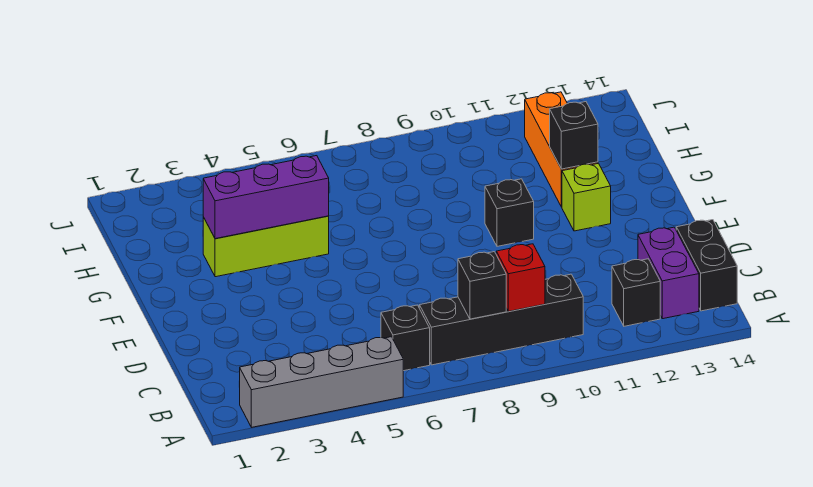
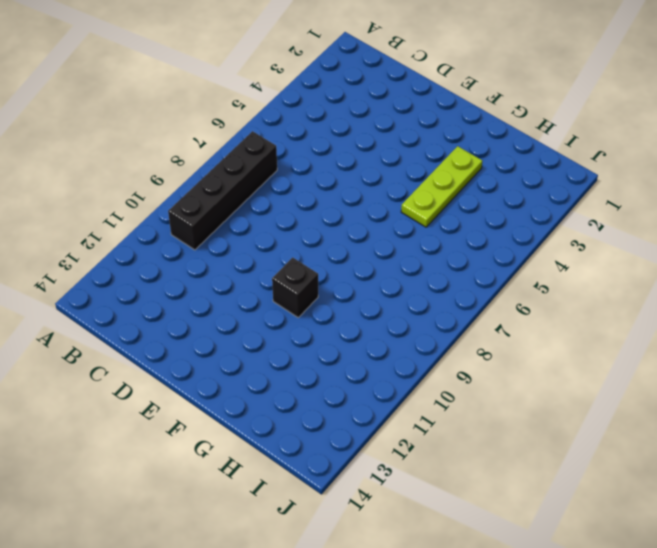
lime 1x3 plate [401,146,482,227] -> lime 1x3 brick [203,216,329,277]
none -> grey 1x4 brick [239,337,403,427]
none -> black 1x1 brick [381,305,430,371]
none -> black 1x1 brick [612,259,660,326]

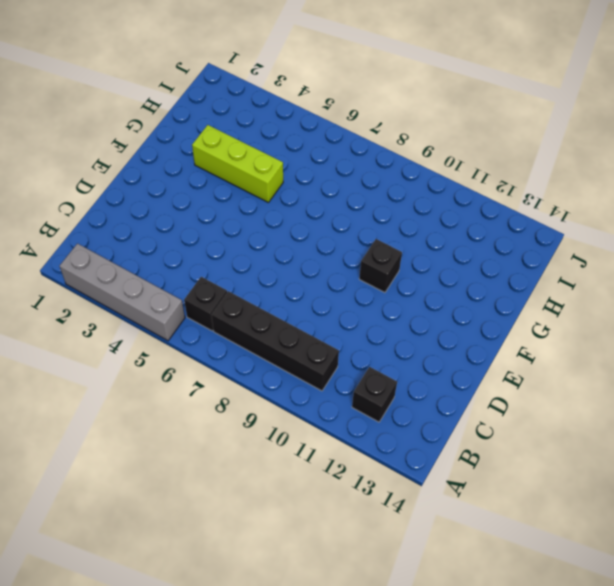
none -> purple 1x2 brick [638,227,699,319]
none -> black 1x2 brick [676,220,737,311]
none -> lime 1x1 brick [562,163,611,231]

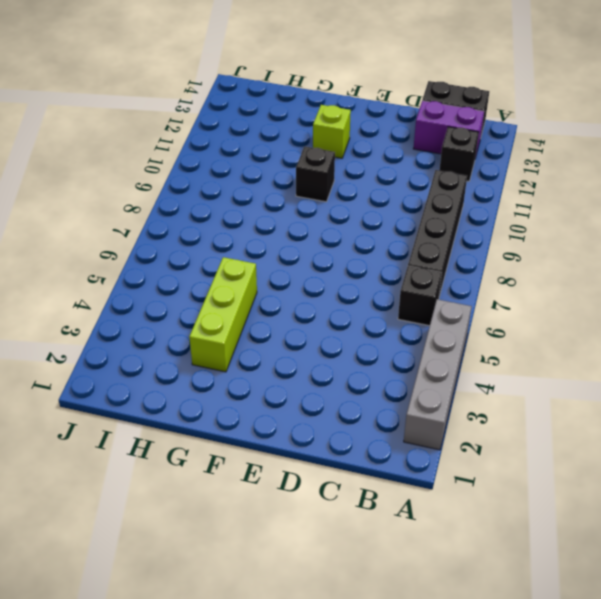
none -> orange 1x3 brick [525,92,598,207]
none -> black 1x1 brick [458,252,506,319]
none -> red 1x1 brick [496,244,545,311]

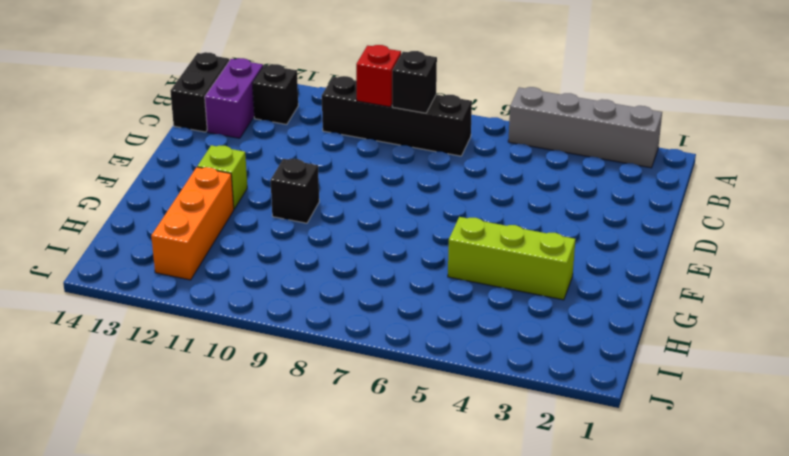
none -> black 1x1 brick [381,305,430,371]
none -> purple 1x3 brick [203,156,329,239]
none -> black 1x1 brick [550,102,598,169]

